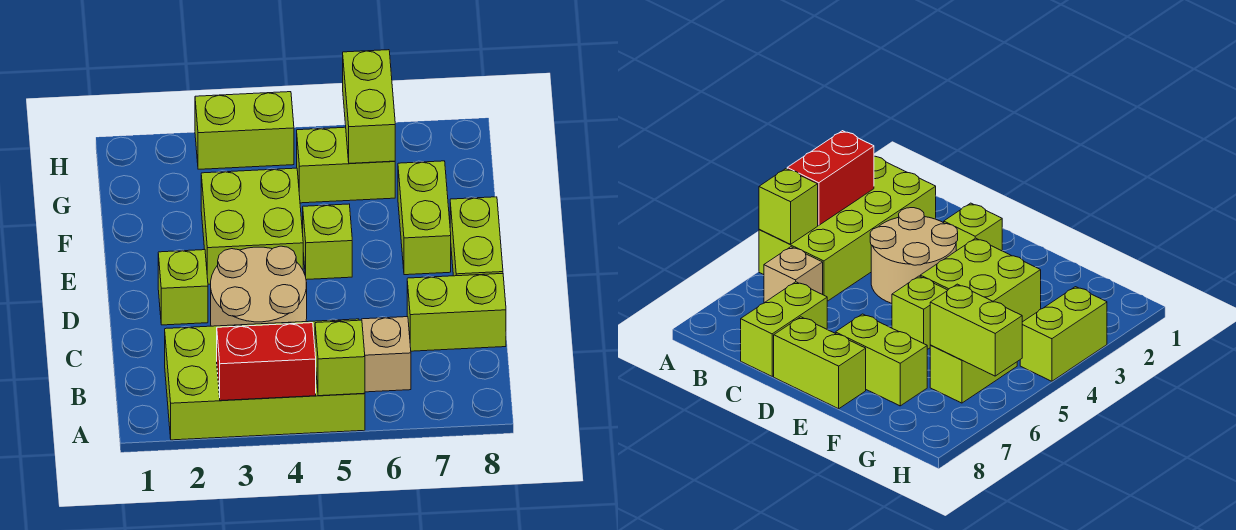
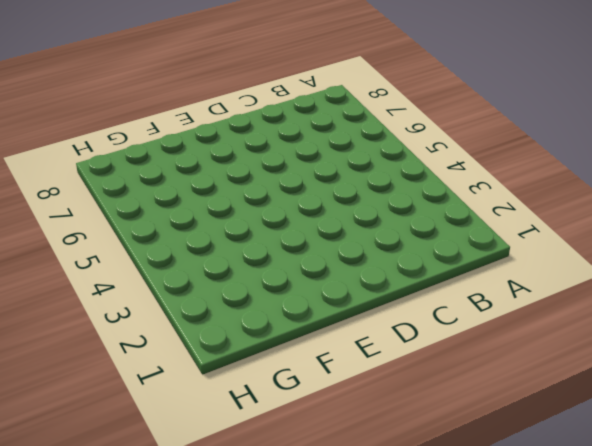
none -> lime 2x4 brick [165,319,365,440]
none -> tan 1x1 brick [361,317,411,392]
none -> tan 2x2 round brick [211,246,307,326]

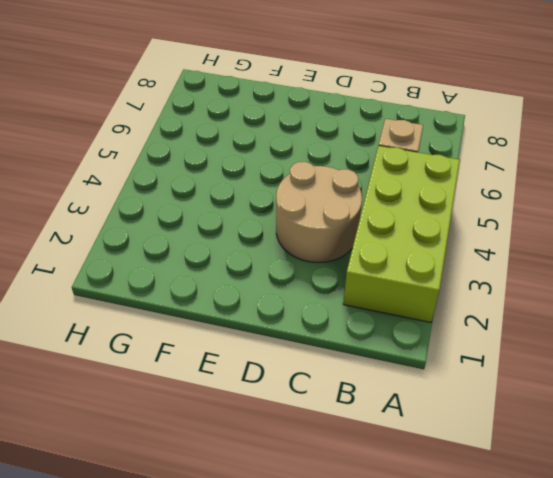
none -> lime 1x2 brick [407,274,506,351]
none -> lime 1x1 brick [158,250,208,325]
none -> lime 1x2 brick [450,197,503,276]

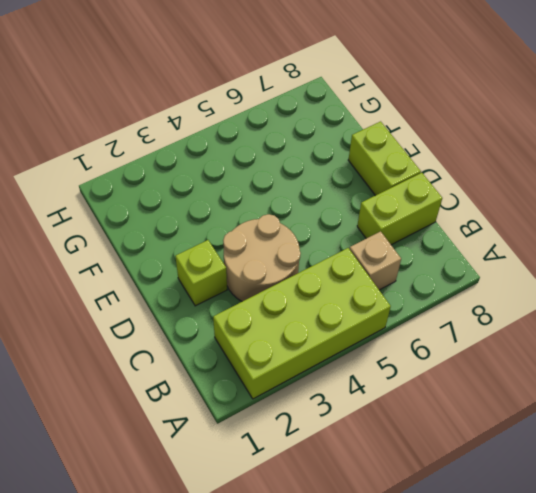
none -> lime 2x2 brick [201,168,303,284]
none -> lime 1x1 brick [303,204,352,280]
none -> lime 1x2 brick [398,161,451,275]

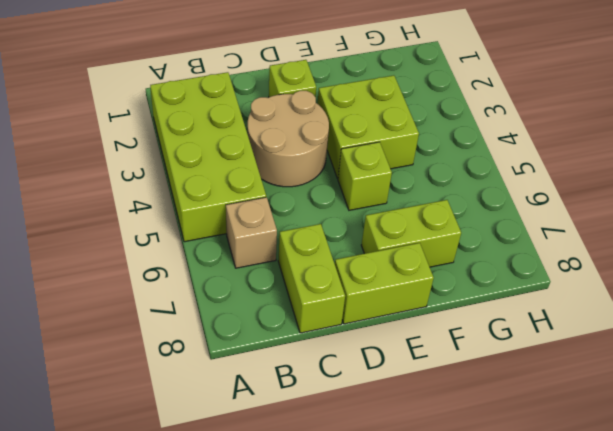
none -> lime 1x2 brick [297,127,395,203]
none -> lime 1x2 brick [195,92,294,169]
none -> red 1x2 brick [217,323,316,401]

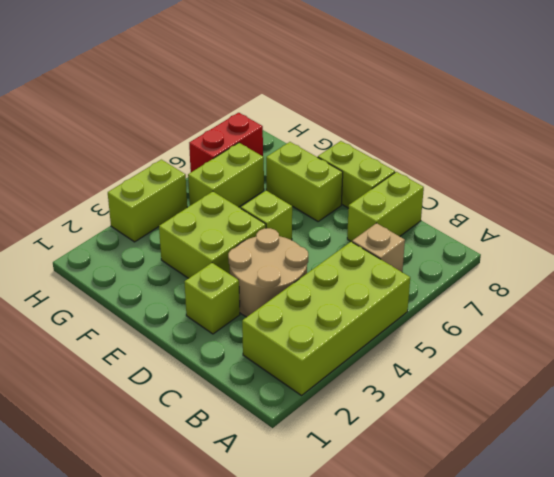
red 1x2 brick [189,113,263,172] -> red 1x2 brick moved to [217,323,316,401]
none -> lime 1x1 brick [315,320,365,396]
none -> lime 1x2 brick [343,50,395,163]

